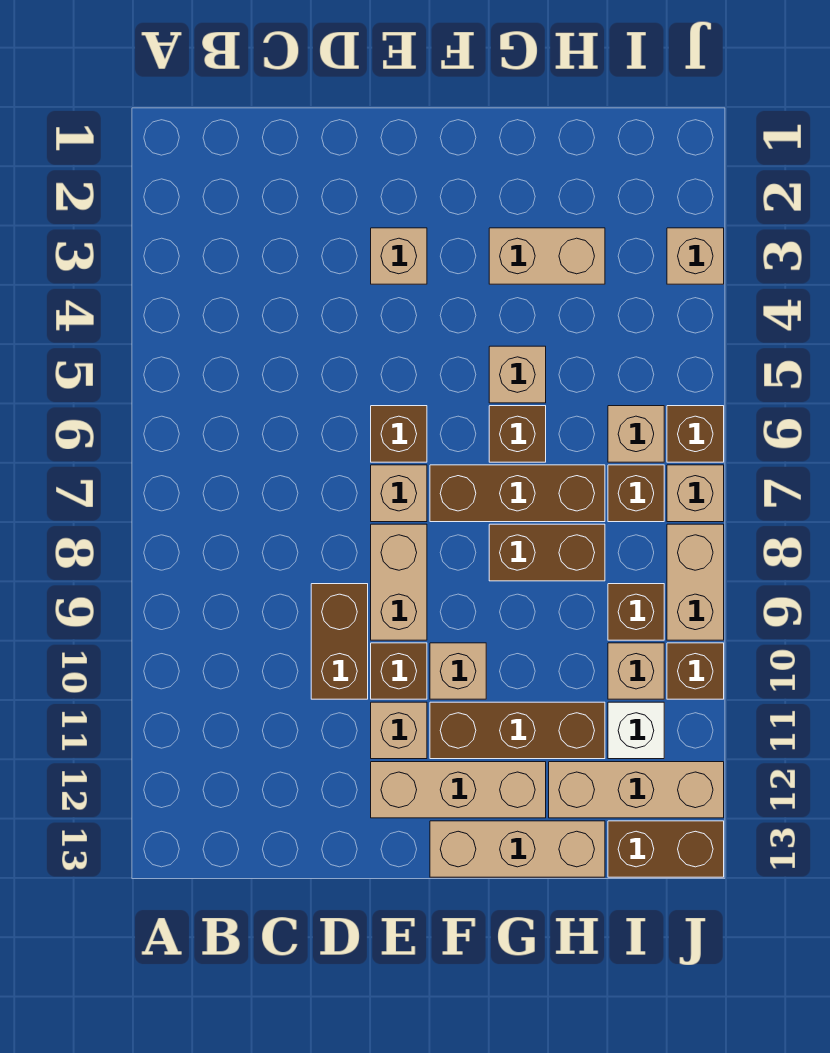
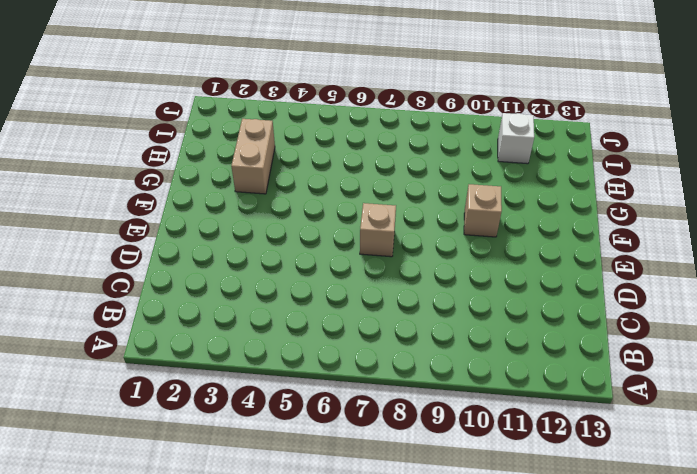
none -> brown 1x2 brick [311,584,368,699]
none -> tan 1x1 brick [371,228,427,284]
none -> brown 1x1 brick [371,406,427,462]

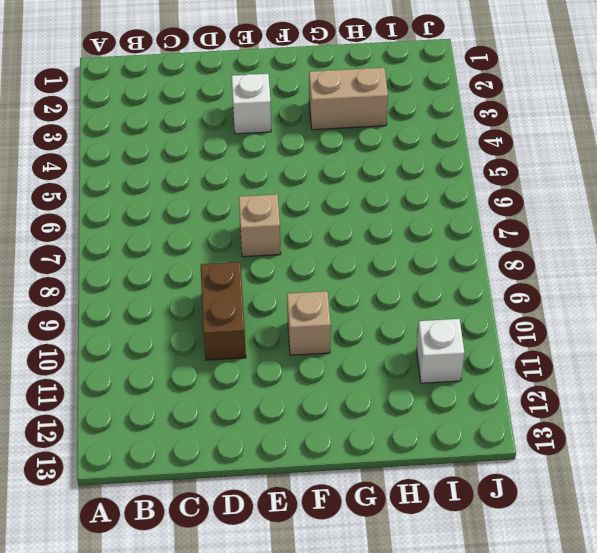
white 1x1 brick [232,74,271,134] -> tan 1x1 brick [371,228,427,284]
none -> brown 1x1 brick [371,406,427,462]
none -> tan 1x2 brick [371,524,427,640]
none -> brown 1x1 brick [371,643,427,699]

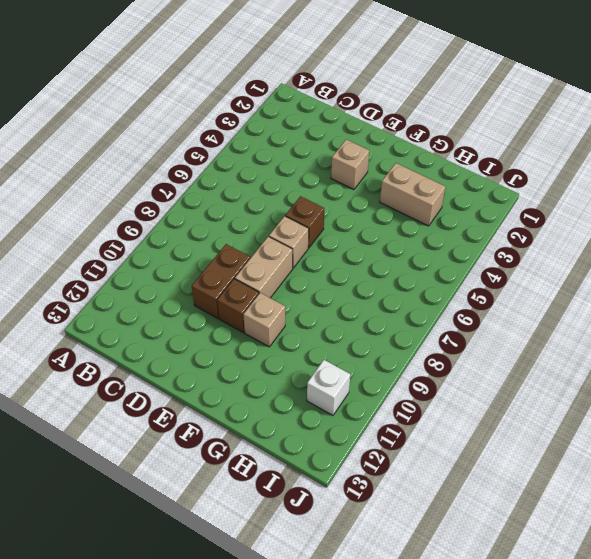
none -> tan 1x1 brick [371,702,427,759]
none -> tan 1x3 brick [371,762,546,818]
none -> brown 1x3 brick [430,465,605,522]

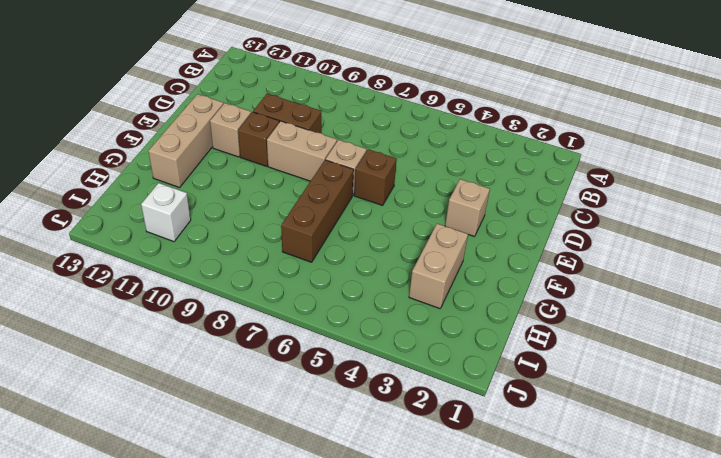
none -> tan 1x1 brick [430,643,486,699]
none -> brown 1x3 brick [430,702,605,759]
none -> tan 1x3 brick [430,821,605,877]

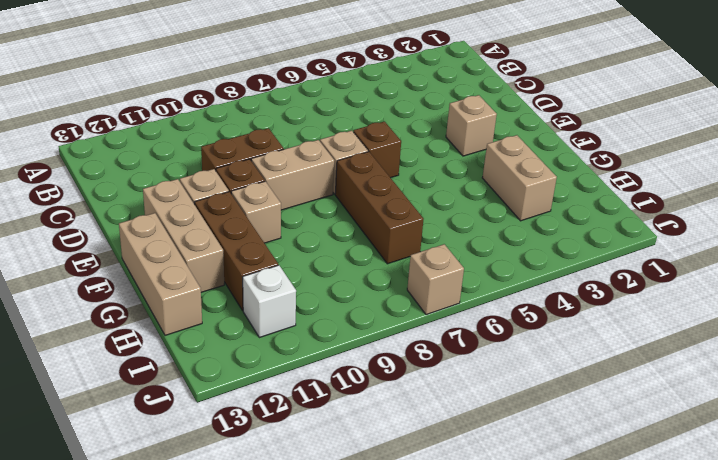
none -> tan 1x1 brick [489,346,546,403]
none -> brown 1x1 brick [489,406,546,462]
none -> brown 1x2 brick [489,524,605,581]

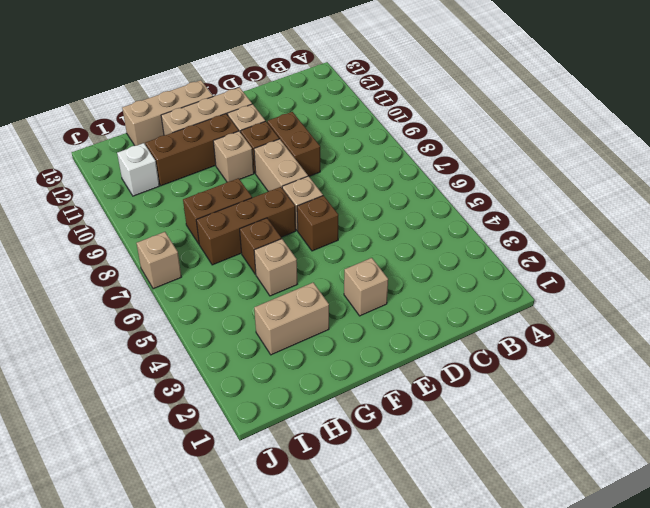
none -> tan 1x3 brick [549,762,724,818]
none -> tan 1x1 brick [608,406,664,462]
none -> brown 1x1 brick [608,465,664,522]

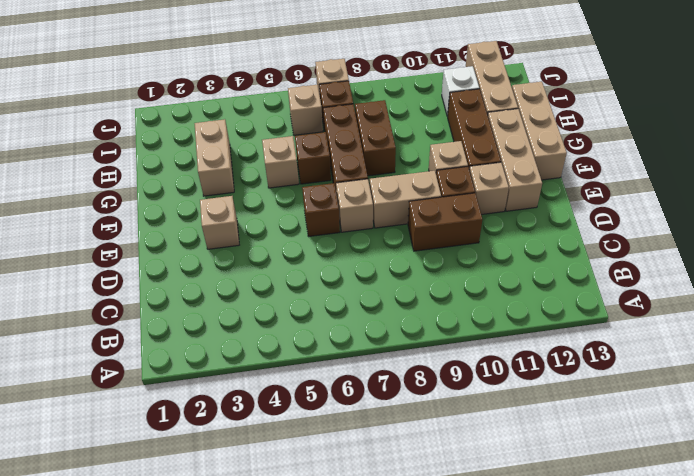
none -> brown 1x1 brick [608,584,664,640]
none -> tan 1x1 brick [608,643,664,699]
none -> brown 1x2 brick [608,821,724,877]

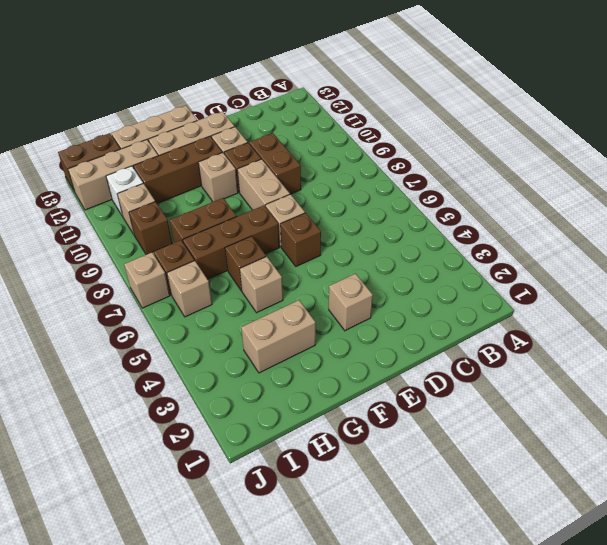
none -> tan 1x1 brick [667,228,724,284]
none -> brown 1x1 brick [667,406,724,462]
none -> tan 1x2 brick [667,524,724,640]

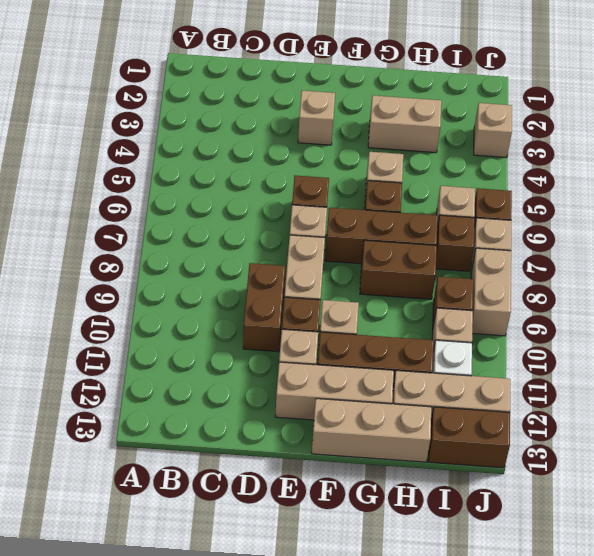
none -> brown 1x1 brick [667,643,724,699]

